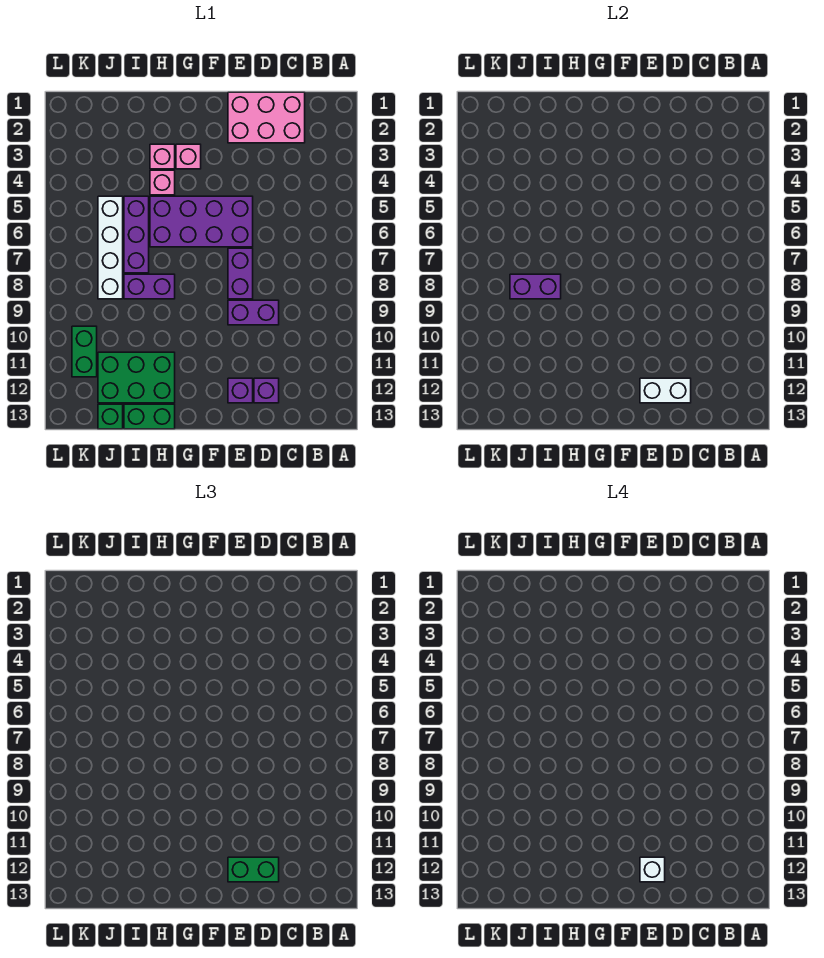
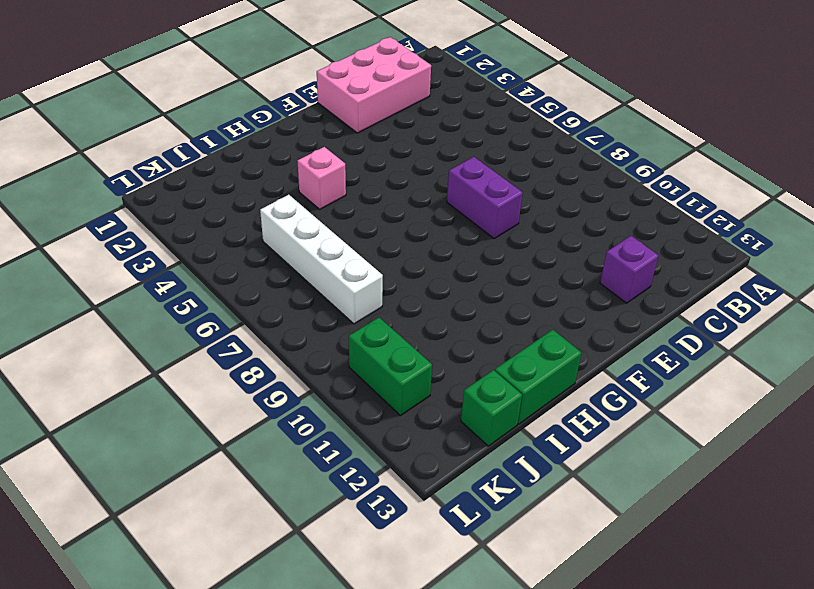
none -> purple 1x2 brick [228,300,279,325]
none -> purple 2x4 brick [150,196,253,247]
none -> purple 1x1 brick [228,378,253,403]

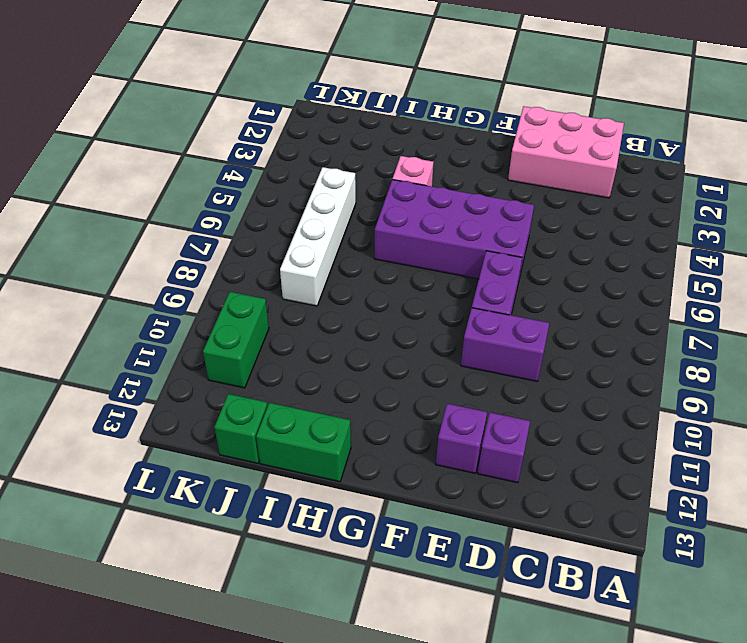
none -> pink 1x1 brick [176,144,201,169]
none -> pink 1x1 brick [150,144,175,169]
none -> purple 1x2 brick [124,274,175,299]

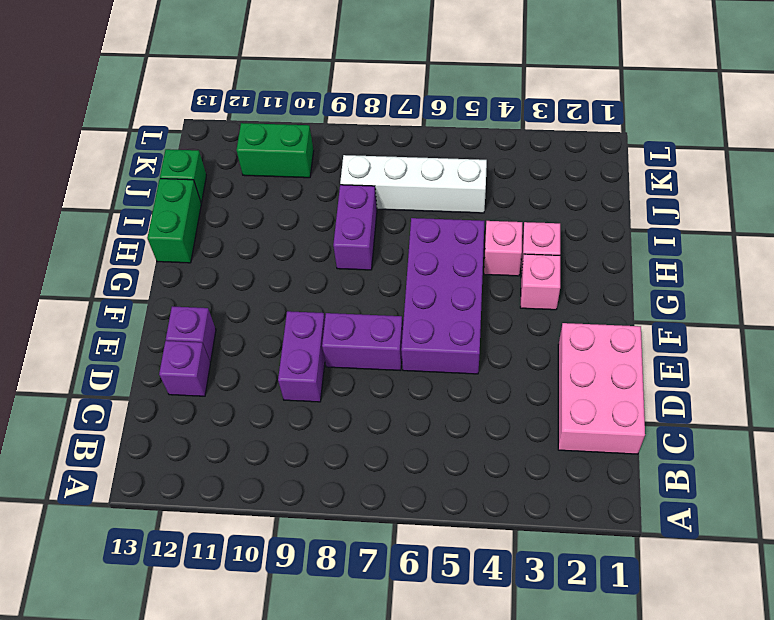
none -> green 2x3 brick [98,352,175,403]
none -> purple 1x3 brick [124,196,149,273]
none -> white 1x2 brick [640,378,691,403]

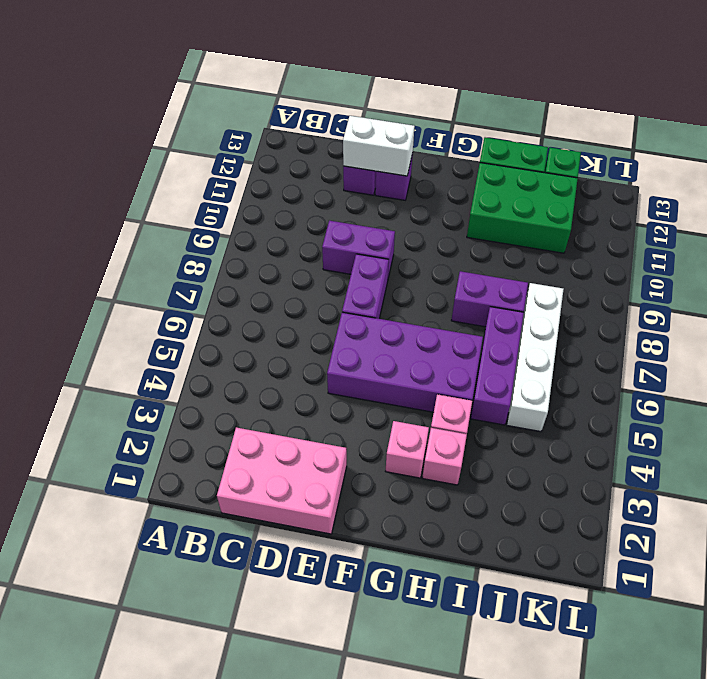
none -> green 1x2 brick [72,326,97,377]
none -> purple 1x2 brick [510,274,561,299]
none -> green 1x2 brick [228,857,279,882]

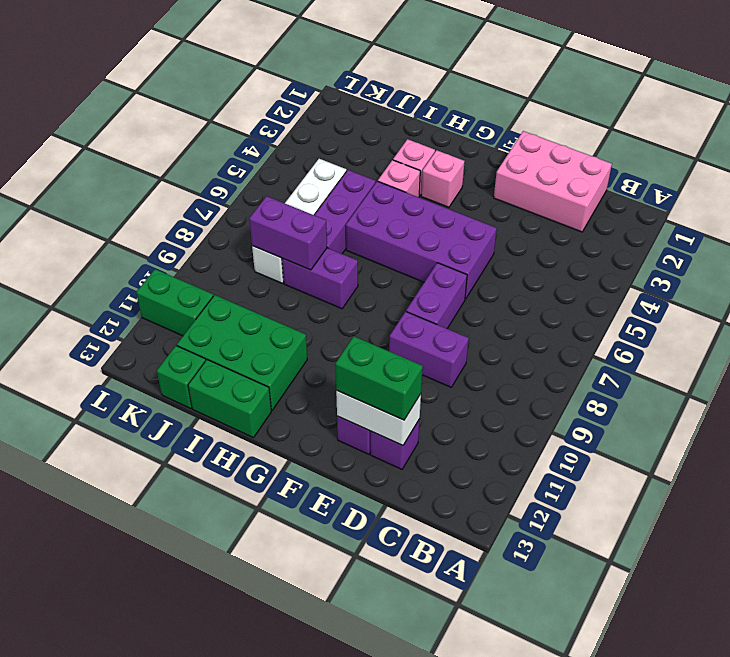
green 1x2 brick [136,269,213,336] -> green 1x2 brick turned to [72,326,97,377]
none -> white 1x1 brick [640,857,665,882]

